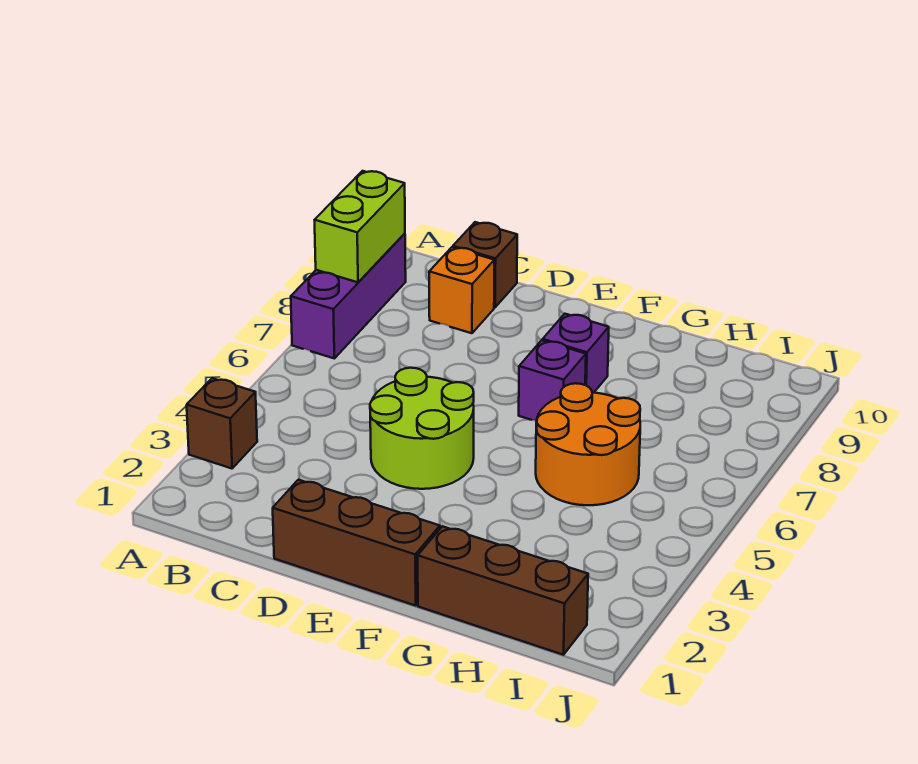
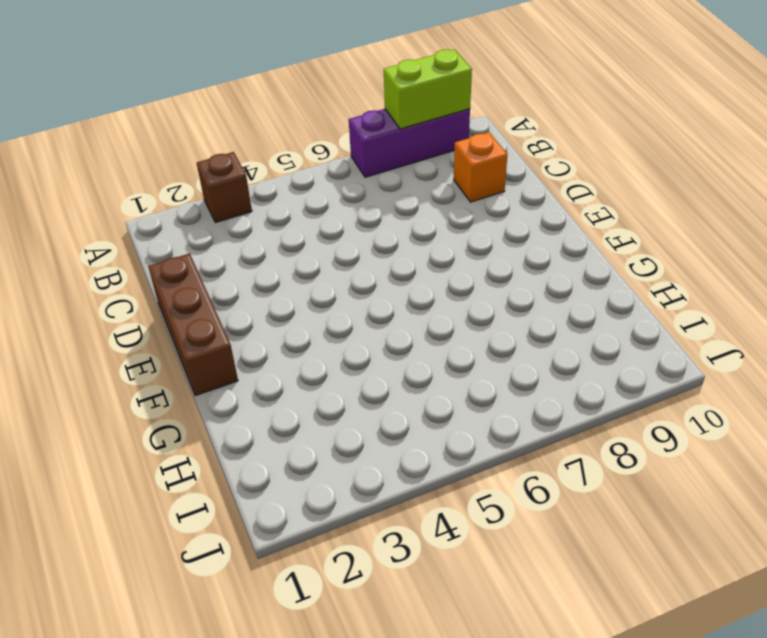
none -> brown 1x1 brick [453,222,517,307]
none -> lime 2x2 round brick [370,368,474,489]

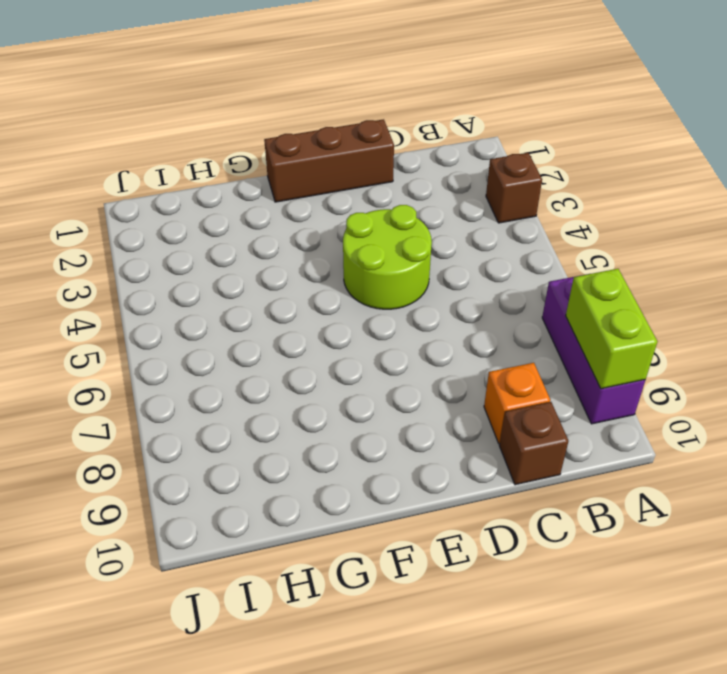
none -> purple 1x1 brick [519,340,586,421]
none -> purple 1x1 brick [543,314,609,393]

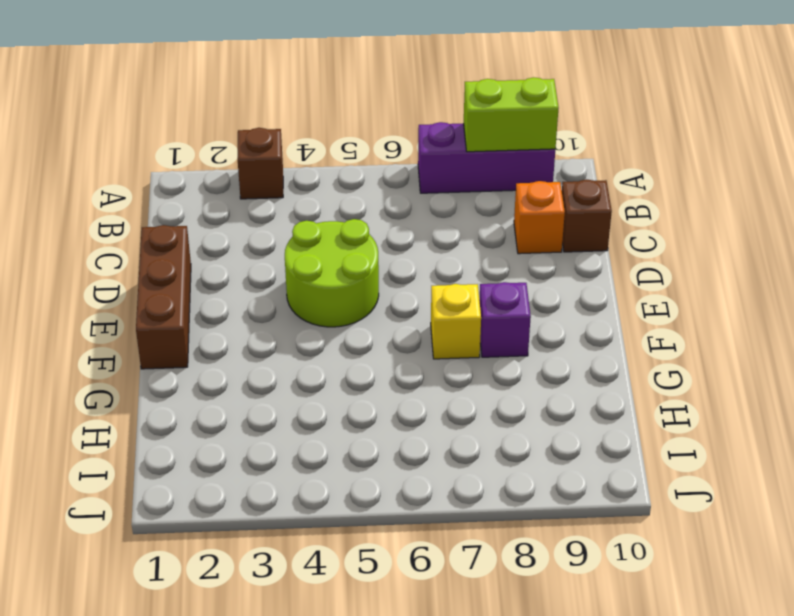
yellow 1x1 brick [431,284,481,359] -> purple 1x1 brick [519,340,586,421]
none -> brown 1x3 brick [418,526,588,655]
none -> orange 2x2 round brick [536,383,640,505]

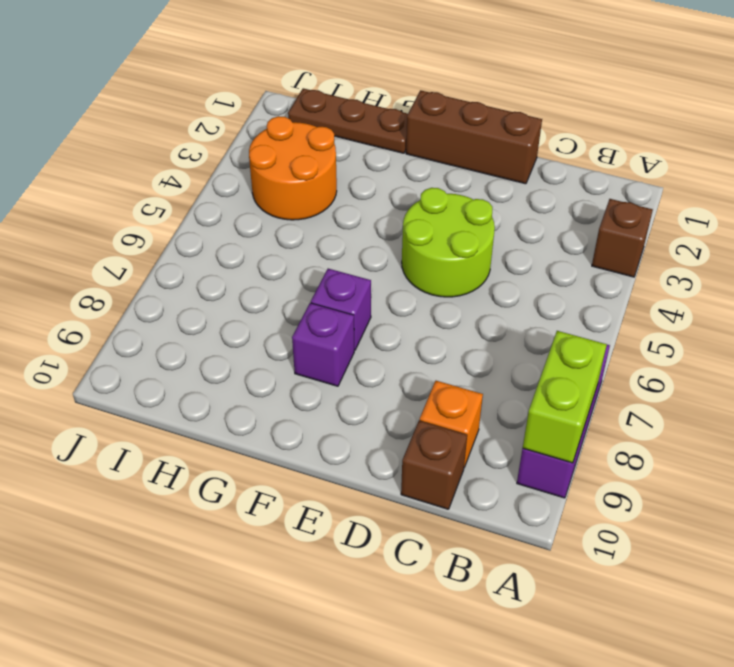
brown 1x3 plate [288,88,408,153] -> brown 1x3 brick [418,526,588,655]
orange 2x2 round brick [249,116,337,220] -> orange 2x2 round brick moved to [536,383,640,505]

